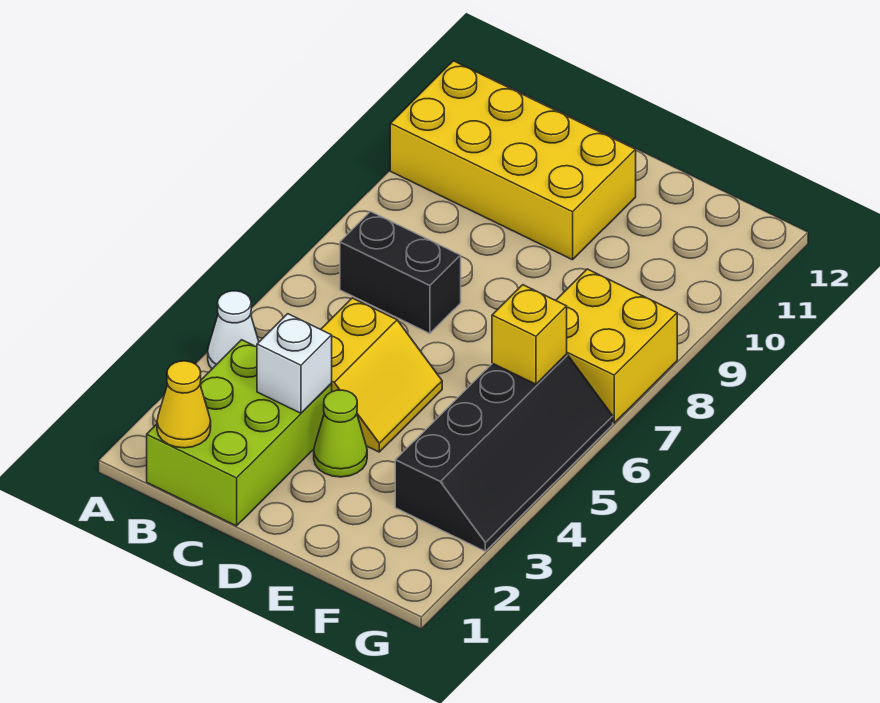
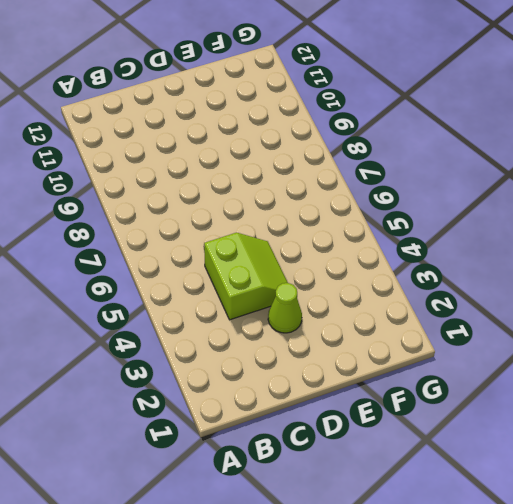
lime 2x2 slope [204,233,288,320] -> yellow 2x2 slope [321,298,442,452]
none -> white 1x1 cone [208,291,259,369]
none -> yellow 2x4 brick [390,61,636,260]

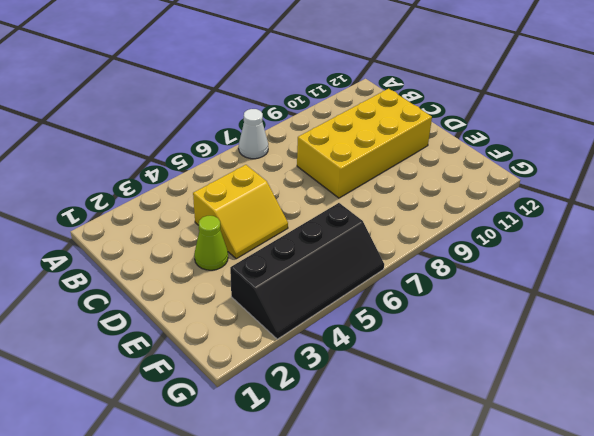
white 1x1 cone [239,109,268,159] -> white 1x1 cone moved to [208,291,259,369]
yellow 2x4 brick [297,89,432,198] -> yellow 2x4 brick turned to [390,61,636,260]
none -> lime 2x3 brick [147,340,332,526]
none -> black 1x2 brick [340,212,461,334]

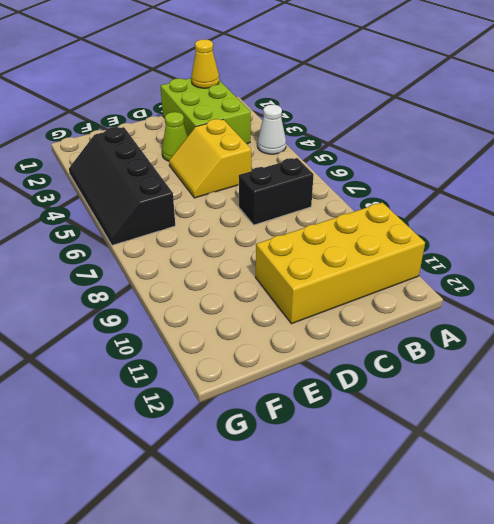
none -> yellow 2x2 brick [556,269,677,423]
none -> white 1x1 brick [257,314,332,413]

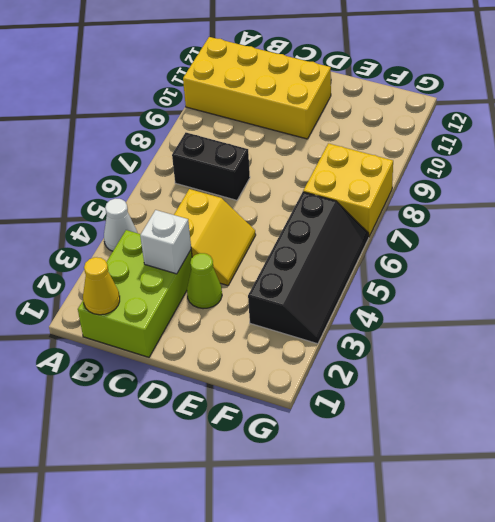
none -> yellow 1x1 brick [492,285,567,384]

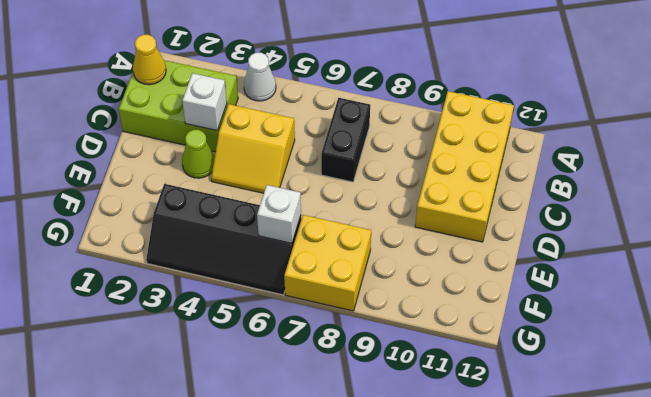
white 1x1 brick [257,185,301,243] -> yellow 1x1 brick [492,285,567,384]

